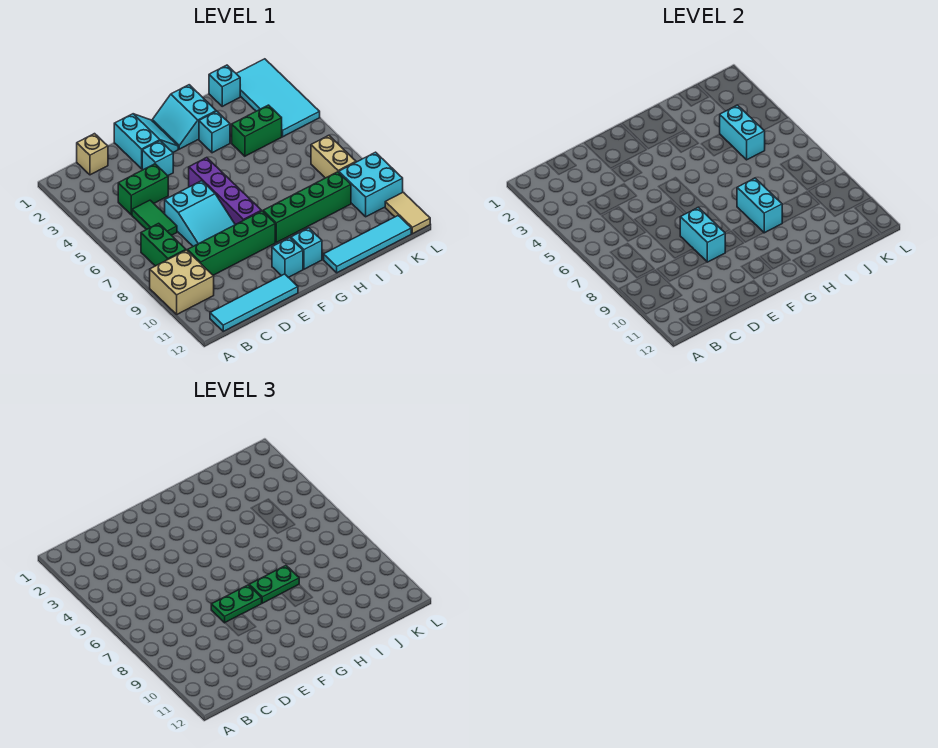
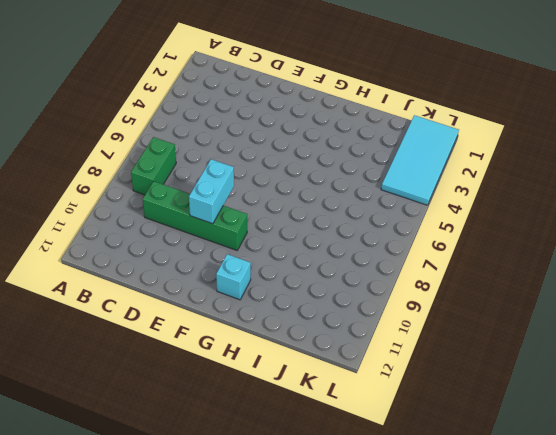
none -> tan 2x2 brick [150,250,214,314]
none -> cyan 1x4 tile [210,274,298,331]
none -> tan 1x1 brick [77,134,108,175]

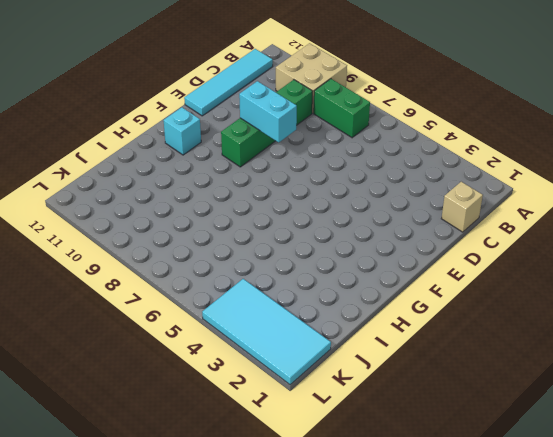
none -> green 1x2 brick [118,164,168,215]
none -> green 1x2 tile [132,200,177,235]
none -> cyan 2x3 slope [165,181,235,246]

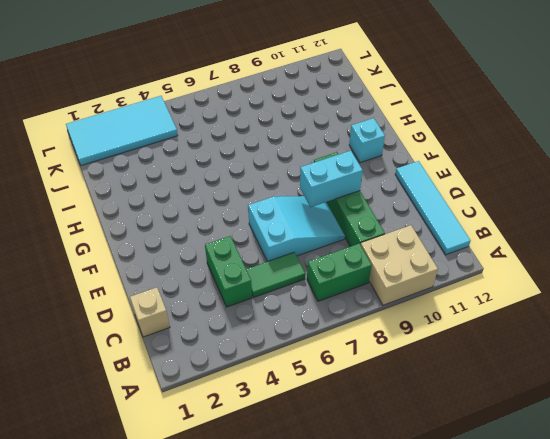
none -> cyan 2x2 slope [114,114,178,169]
none -> cyan 1x1 brick [142,141,173,176]
none -> purple 1x4 brick [189,158,262,225]

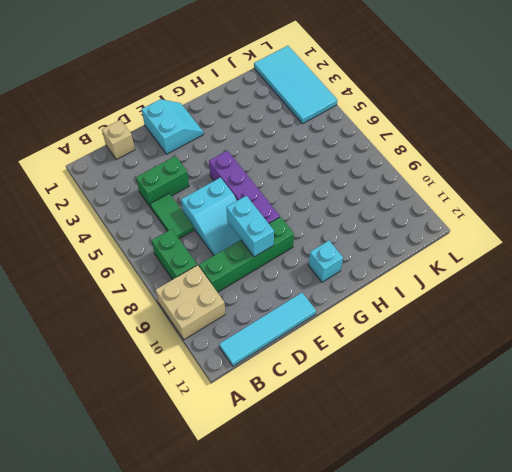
none -> cyan 1x1 brick [142,141,173,176]
none -> cyan 1x1 brick [272,238,303,277]
none -> cyan 2x2 slope [152,85,216,149]

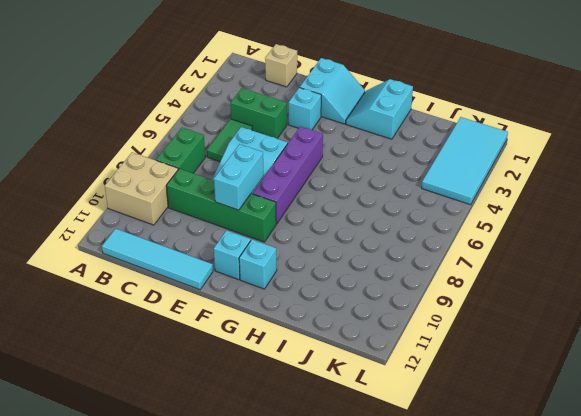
none -> green 1x4 brick [263,172,351,243]
none -> cyan 1x1 brick [199,111,230,153]
none -> cyan 1x4 tile [324,216,411,273]

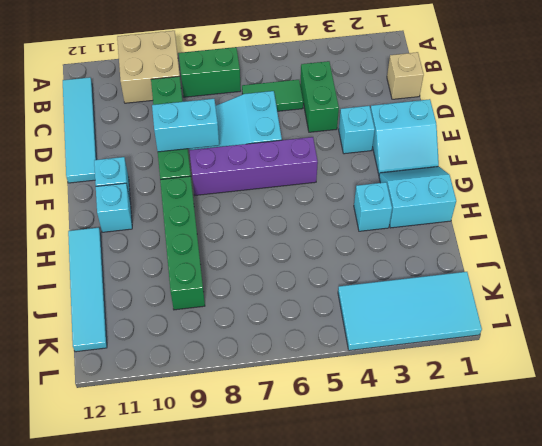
none -> green 1x2 brick [232,105,282,156]
none -> cyan 1x1 brick [209,65,240,106]
none -> tan 1x2 brick [311,135,356,178]

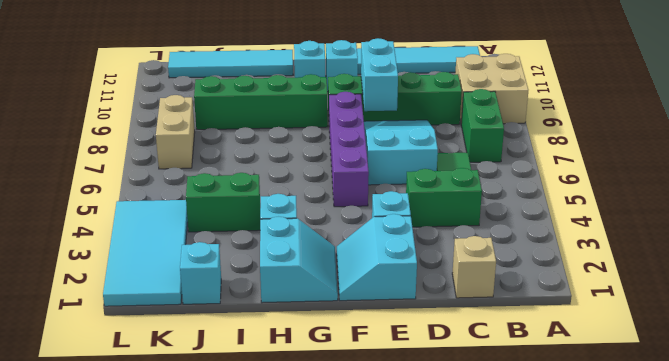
none -> cyan 2x2 brick [339,152,403,217]
none -> tan 1x2 tile [385,192,430,234]
none -> cyan 1x2 brick [737,178,782,233]

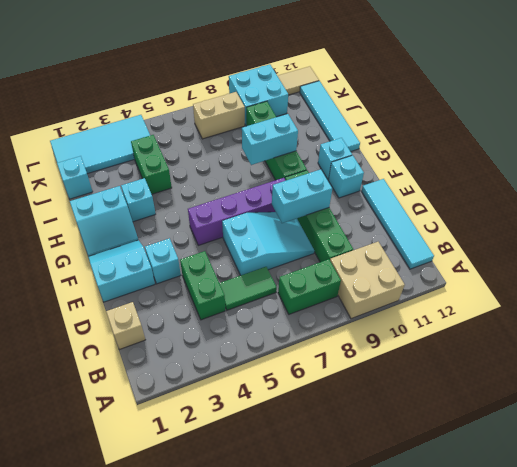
none -> cyan 1x2 brick [720,105,765,160]
none -> green 1x2 plate [211,585,262,623]
none -> green 1x2 plate [249,566,299,603]

